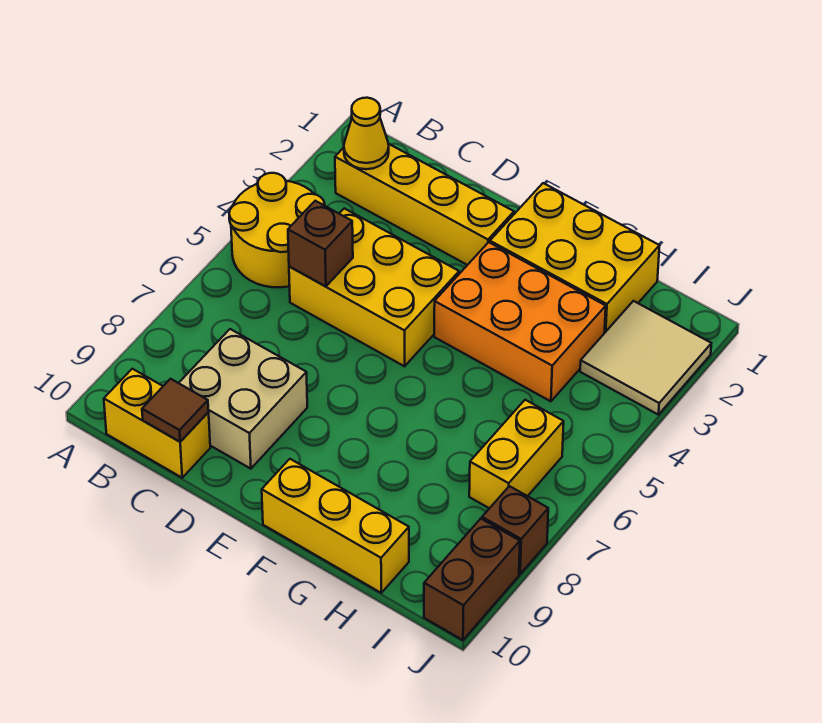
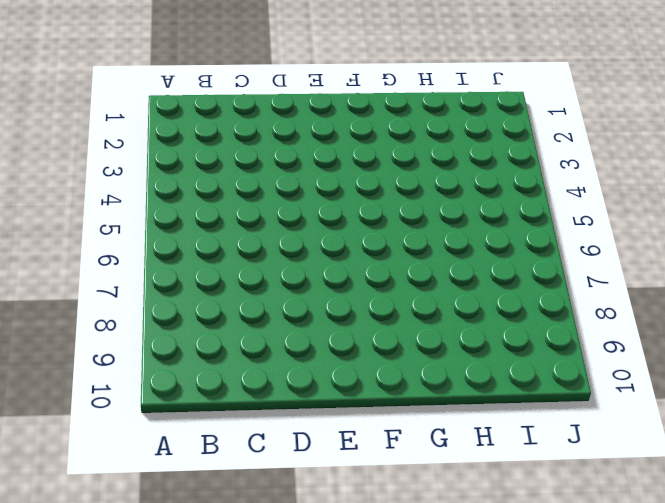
none -> yellow 2x2 round brick [229,173,325,287]
none -> yellow 1x4 brick [335,144,514,265]
none -> yellow 1x2 brick [104,369,210,478]

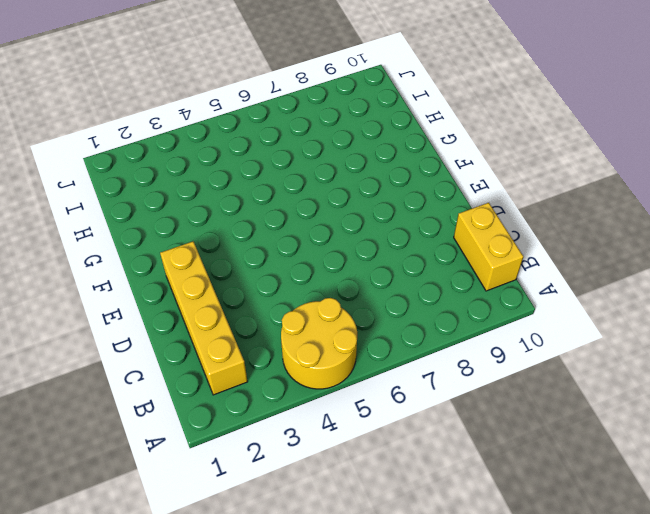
none -> yellow 2x3 brick [289,208,459,366]
none -> tan 2x2 brick [179,329,307,469]
none -> yellow 2x3 brick [490,183,659,333]

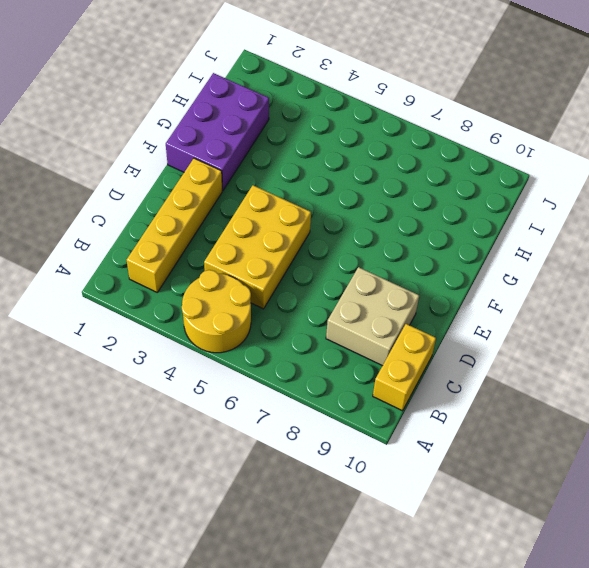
purple 2x3 brick [166,73,269,190] -> yellow 2x3 brick [490,183,659,333]
none -> orange 2x3 brick [434,242,606,401]
none -> yellow 1x3 brick [262,459,409,593]
none -> tan 2x2 tile [580,301,711,415]

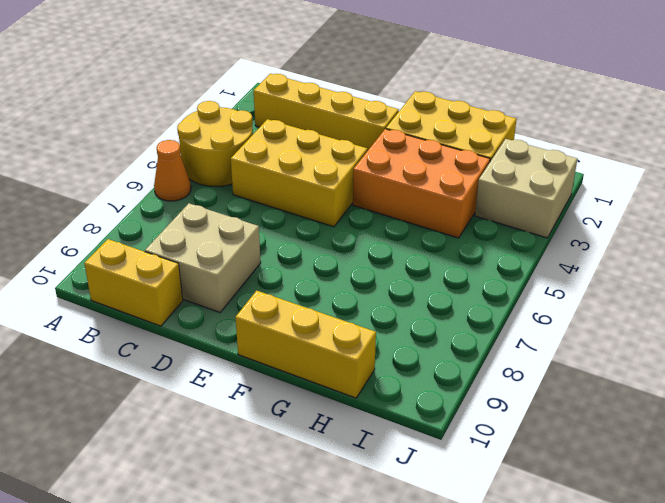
orange 1x1 cone [154,140,191,201] -> none
tan 2x2 brick [475,139,577,238] -> tan 2x2 tile [580,301,711,415]
none -> yellow 1x2 brick [469,400,564,508]
none -> brown 1x1 brick [482,486,548,574]
none -> brown 1x2 brick [424,519,520,640]

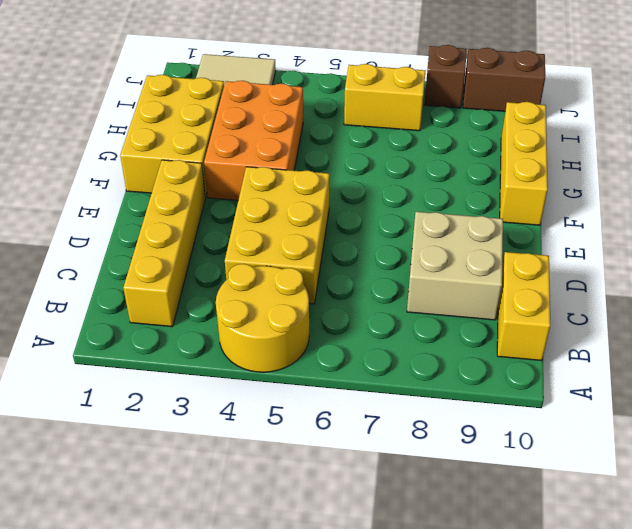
none -> yellow 1x1 cone [344,98,389,169]
none -> brown 1x1 brick [288,201,353,287]
none -> brown 1x1 tile [142,379,209,442]

